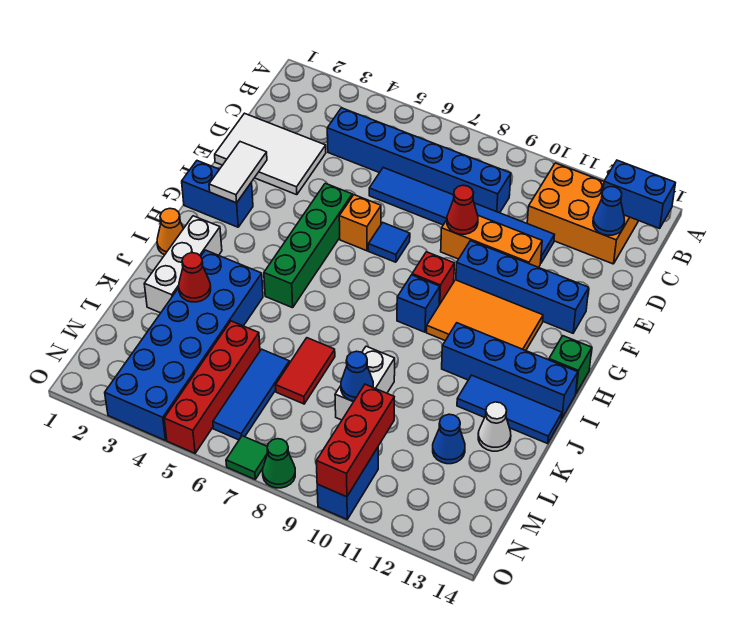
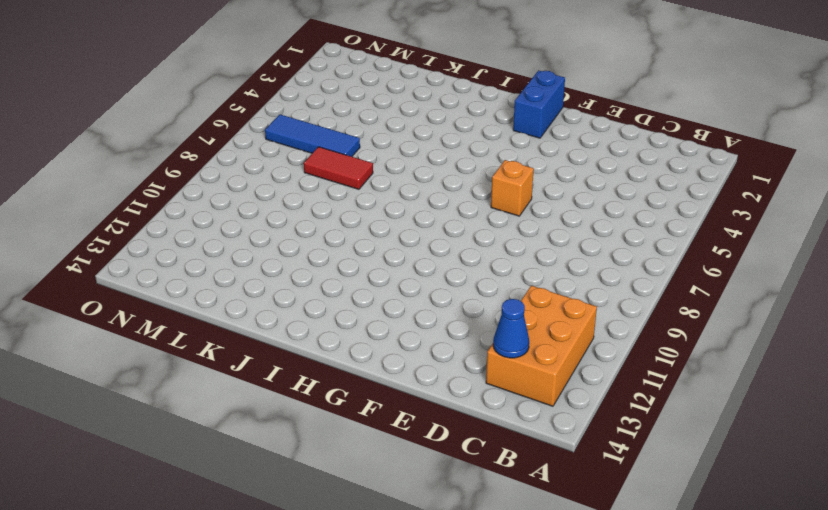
none -> blue 1x6 brick [327,108,511,213]
none -> white 2x3 tile [215,113,326,195]
none -> blue 1x6 tile [369,168,554,263]
none -> orange 1x3 brick [441,216,542,267]

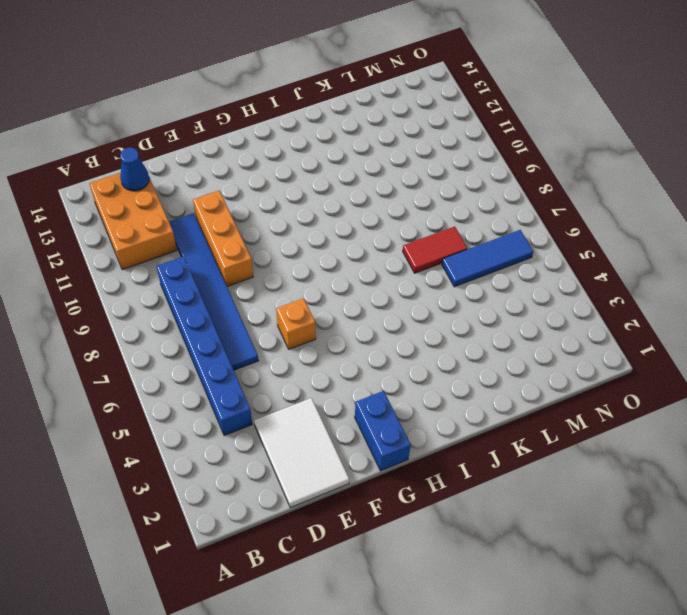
none -> green 1x4 brick [264,183,352,308]
none -> blue 1x1 tile [368,222,410,262]
none -> blue 1x4 brick [456,241,589,333]
none -> red 1x1 brick [412,252,454,305]

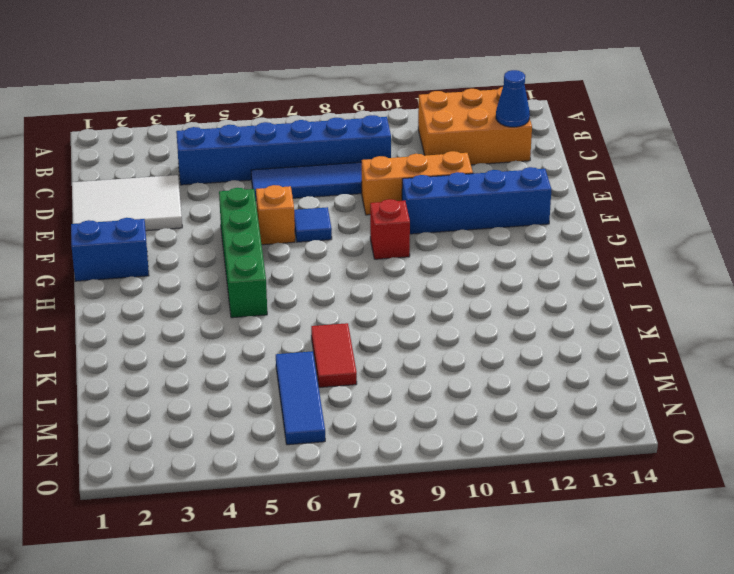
none -> orange 2x3 tile [427,280,543,351]
none -> blue 1x1 brick [397,275,440,332]
none -> green 1x1 brick [549,336,592,393]
none -> orange 1x1 cone [157,209,183,255]

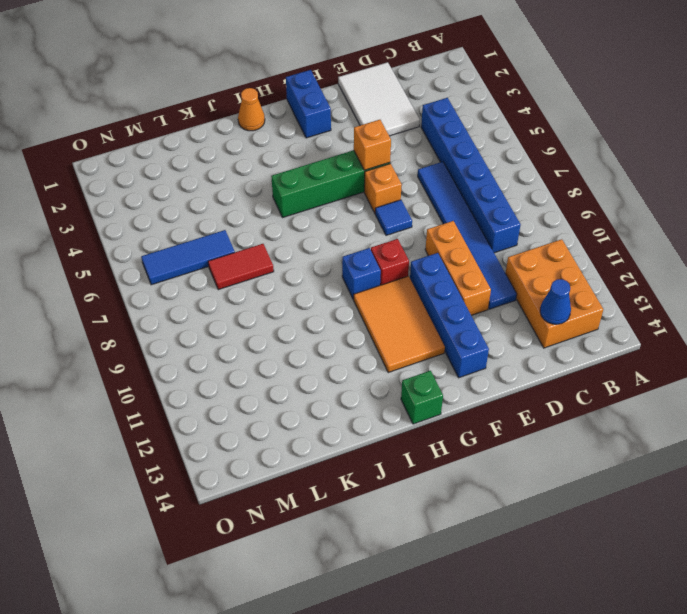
orange 1x1 brick [354,120,391,170] -> none
none -> white 1x3 brick [144,216,222,313]
none -> blue 1x4 brick [442,323,578,419]
none -> blue 2x6 brick [105,250,263,440]
none -> blue 1x3 tile [457,375,562,444]

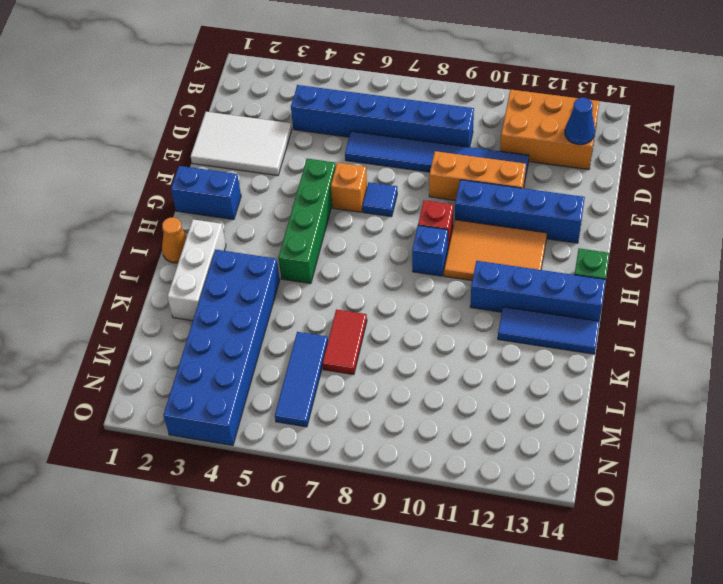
none -> white 1x2 brick [335,346,395,420]
none -> white 1x1 cone [478,402,511,451]
none -> red 1x4 brick [164,321,260,453]
none -> blue 1x1 cone [433,414,465,464]

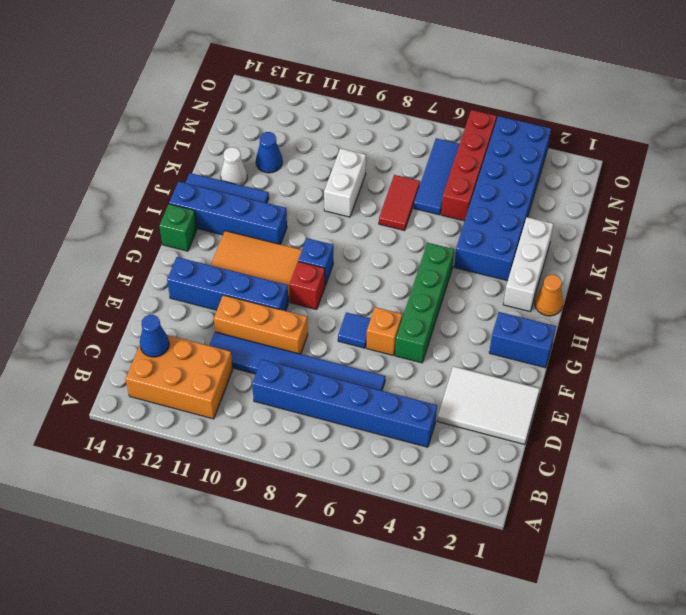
none -> blue 1x2 brick [317,447,378,519]
none -> green 1x1 tile [226,436,268,479]
none -> green 1x1 cone [263,439,295,488]
none -> blue 1x2 brick [603,160,675,228]

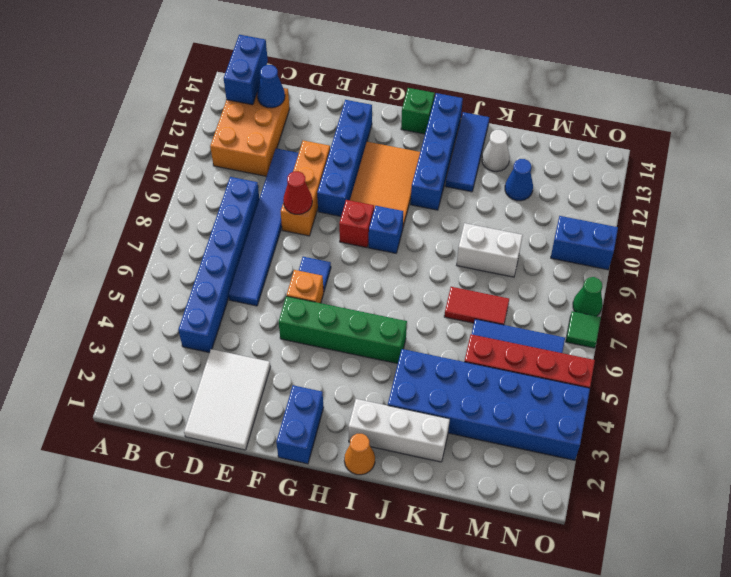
none -> white 1x2 tile [209,142,267,203]
none -> red 1x1 cone [179,253,211,302]
none -> blue 1x1 cone [341,351,373,401]
none -> red 1x3 brick [316,384,394,497]

